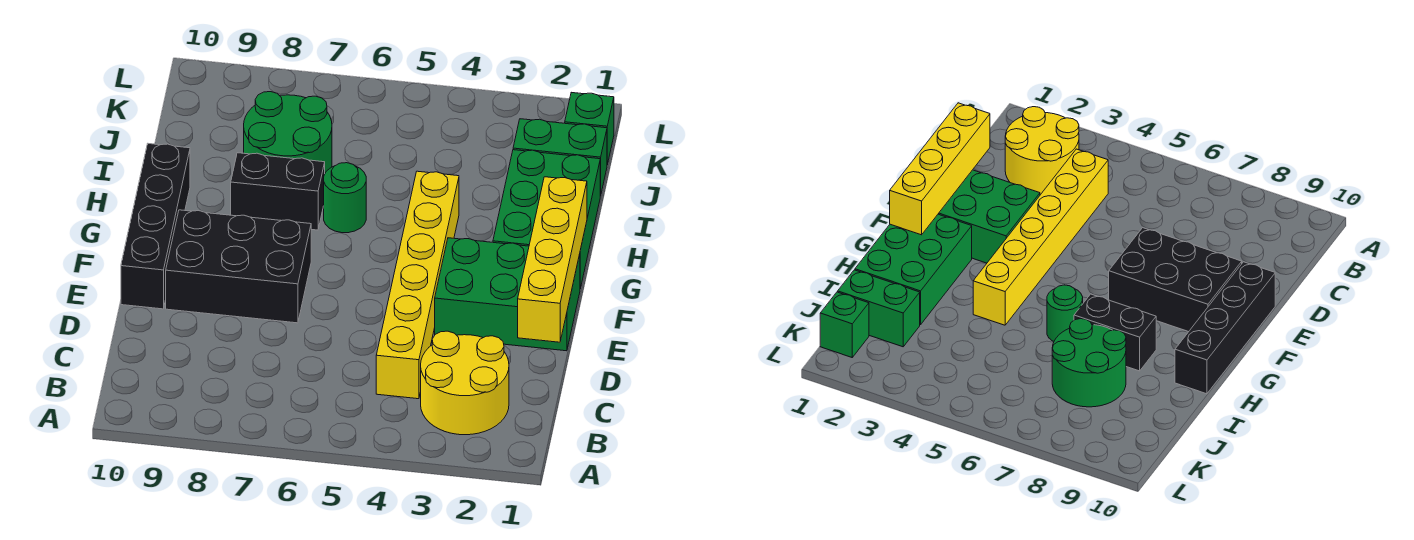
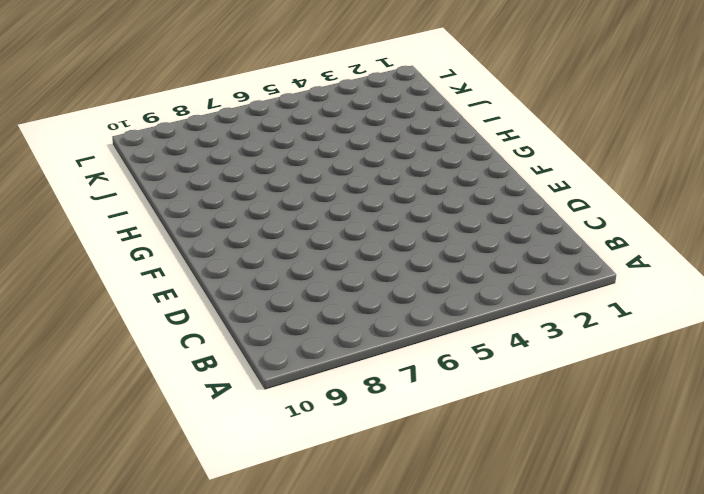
none -> yellow 2x2 round brick [421,331,509,435]
none -> yellow 1x6 brick [376,171,459,399]
none -> green 2x3 brick [435,238,580,351]

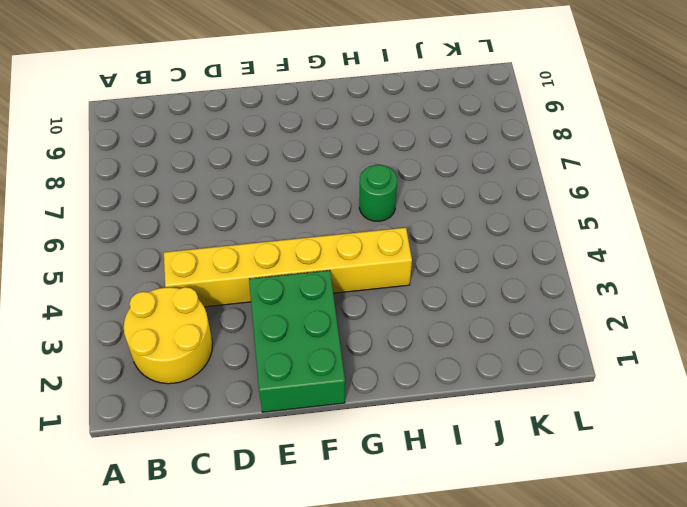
none -> black 2x3 brick [166,210,311,323]
none -> black 1x4 brick [121,144,190,309]
none -> green 2x3 brick [493,150,600,289]

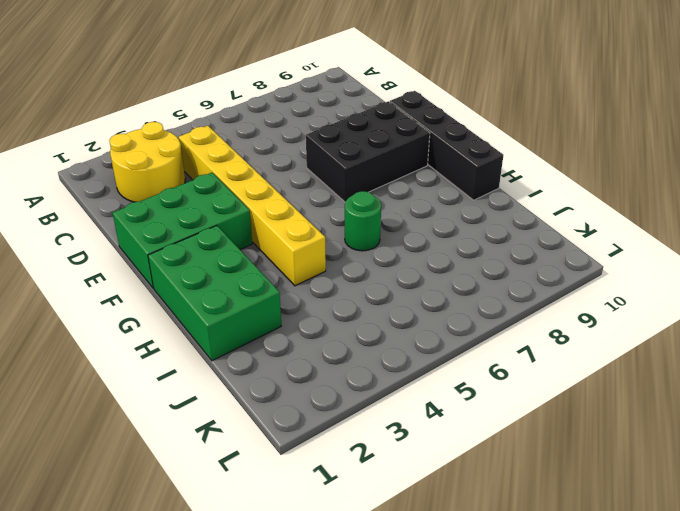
none -> black 1x2 brick [231,153,325,230]
none -> green 2x2 round brick [244,92,332,173]
none -> green 1x2 brick [513,119,607,196]

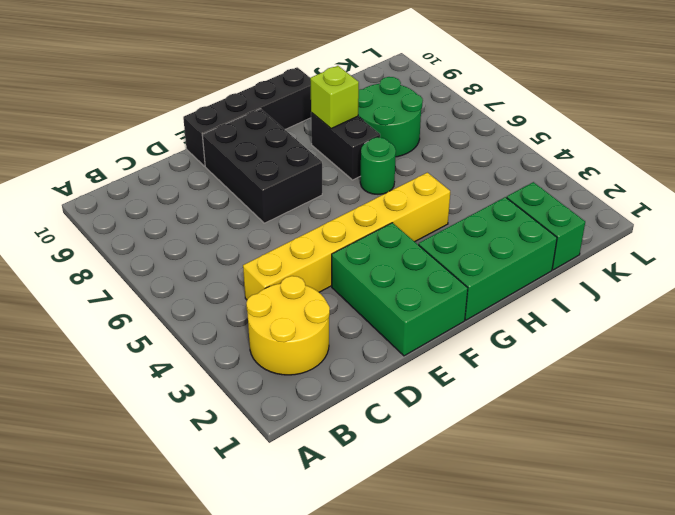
lime 1x1 brick [310,66,359,129] -> none
none -> green 1x1 brick [565,92,614,165]
none -> yellow 1x4 brick [518,177,587,342]

